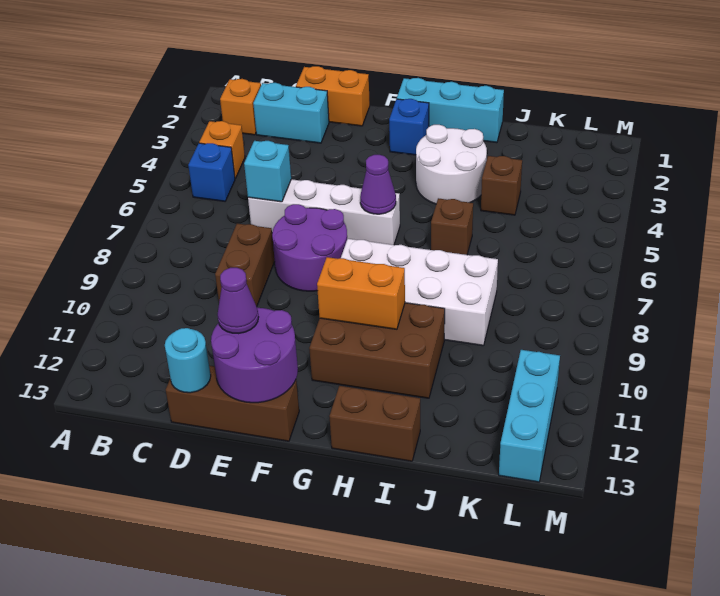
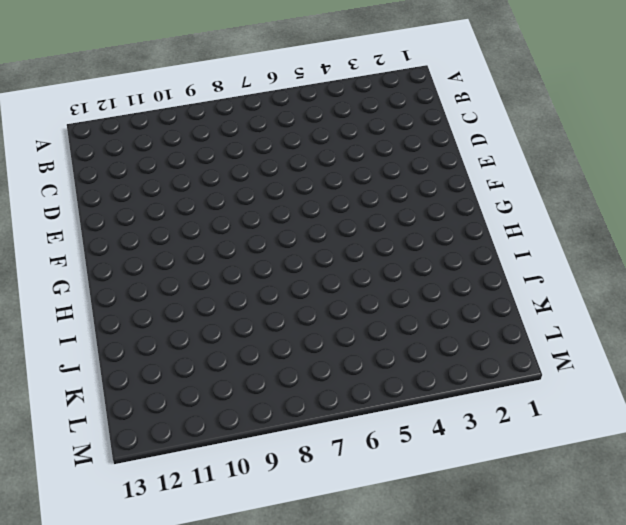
none -> orange 1x1 brick [220,79,261,135]
none -> orange 1x1 brick [199,121,245,179]
none -> blue 1x1 brick [188,143,235,201]

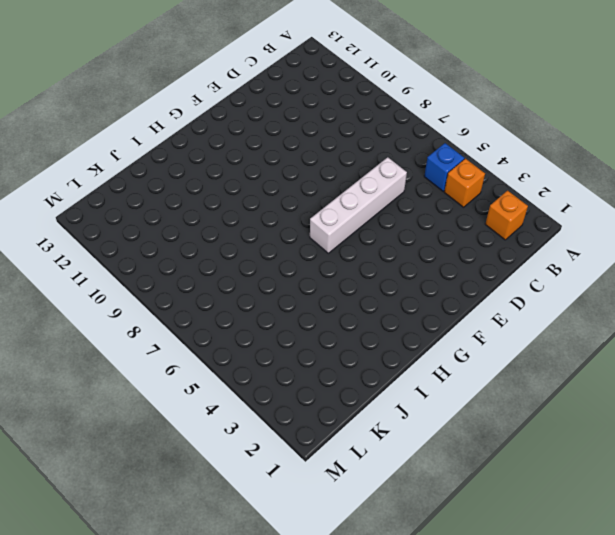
none -> cyan 1x2 brick [253,83,329,143]
none -> orange 1x2 brick [296,66,370,126]
none -> brown 1x2 brick [215,223,275,307]

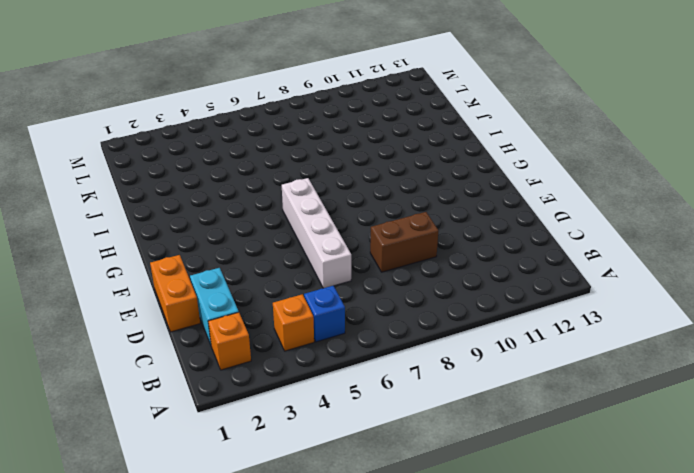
none -> brown 1x3 brick [166,366,299,441]
none -> purple 2x2 round brick [272,204,347,291]
none -> cyan 1x3 brick [397,78,504,143]

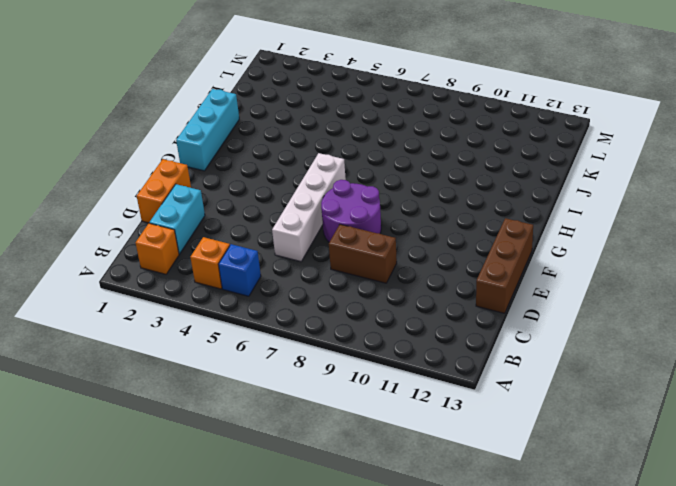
none -> blue 1x1 brick [389,99,429,155]
none -> white 2x4 brick [341,239,498,346]
none -> brown 2x3 brick [309,303,445,398]

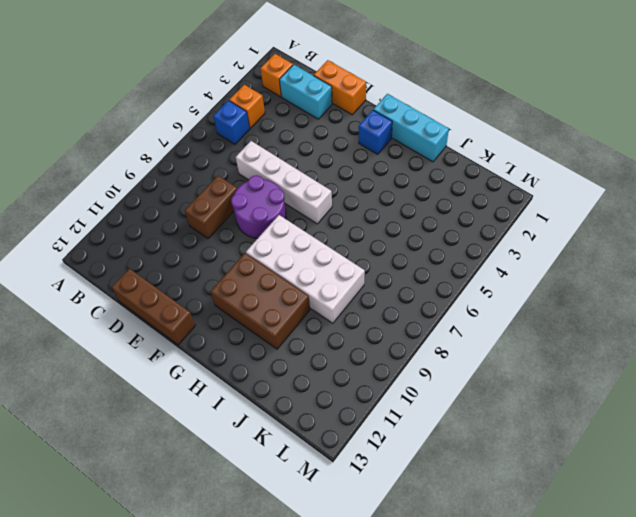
none -> white 2x2 round brick [416,125,487,204]
none -> brown 1x2 brick [330,386,420,461]
none -> brown 1x1 brick [431,198,473,255]

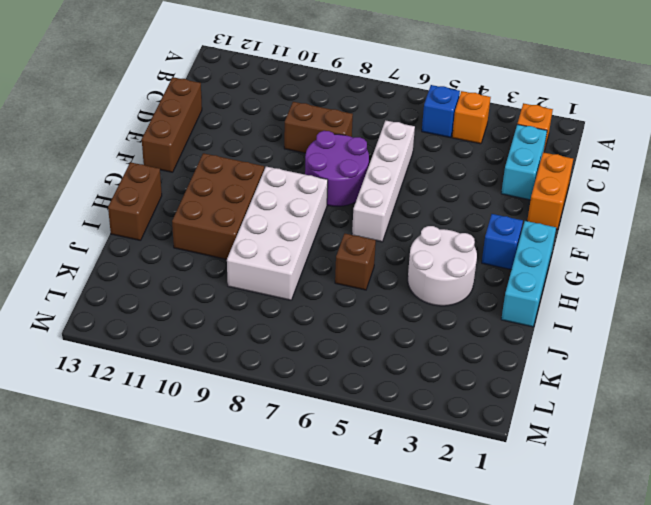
none -> brown 1x1 brick [481,156,522,215]
none -> cyan 1x3 brick [499,350,560,482]
none -> cyan 1x1 brick [244,141,291,202]

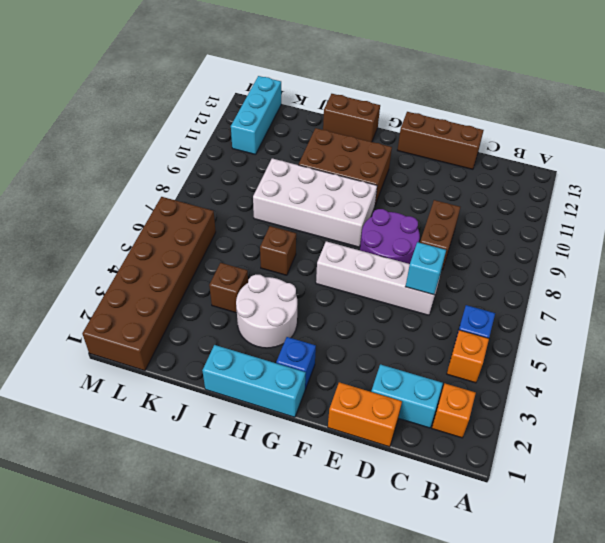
brown 2x6 brick [82,197,216,371] -> none
none -> cyan 1x1 round brick [165,328,211,393]
none -> purple 2x2 round brick [211,308,298,403]
none -> purple 1x1 cone [360,155,396,214]

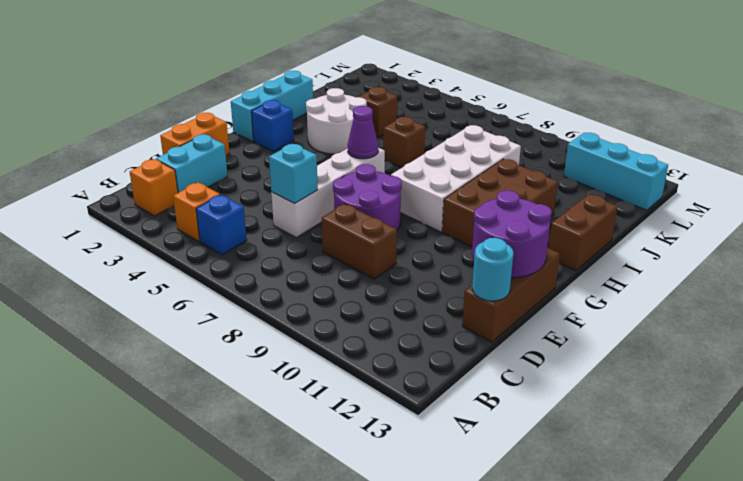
none -> orange 1x2 brick [317,257,405,329]
none -> purple 1x1 cone [217,268,259,334]

